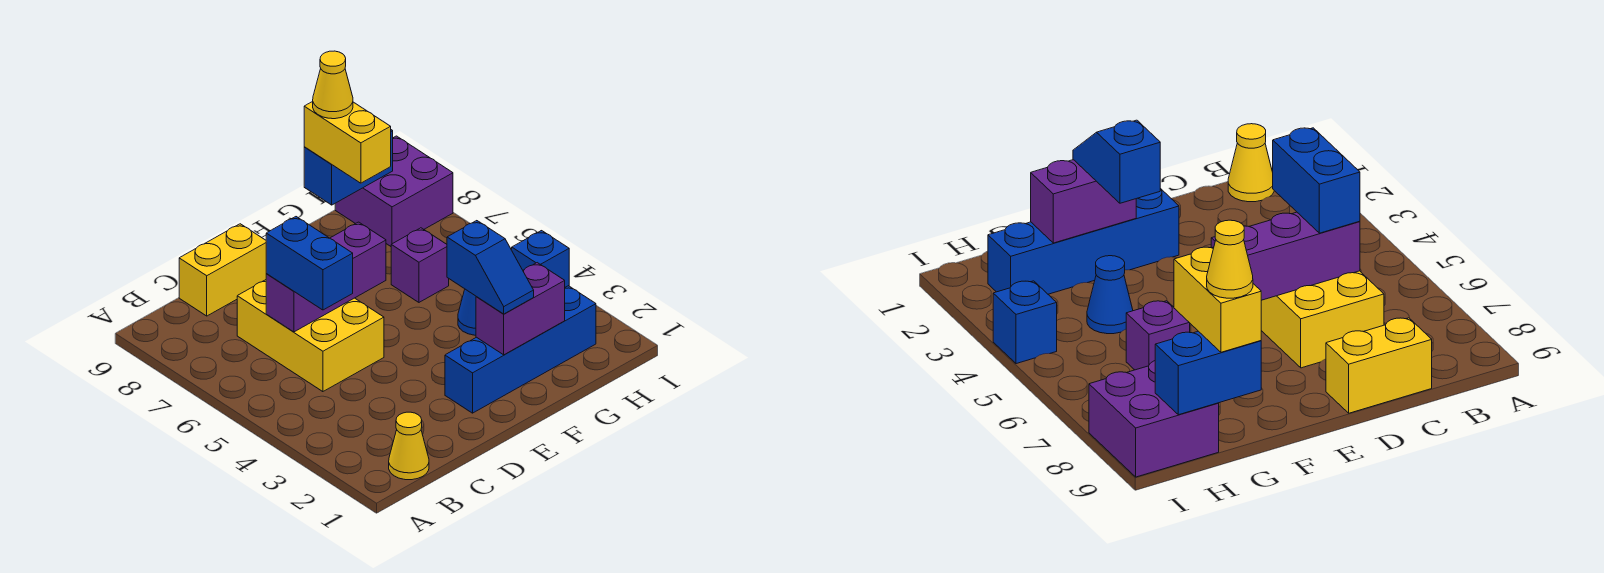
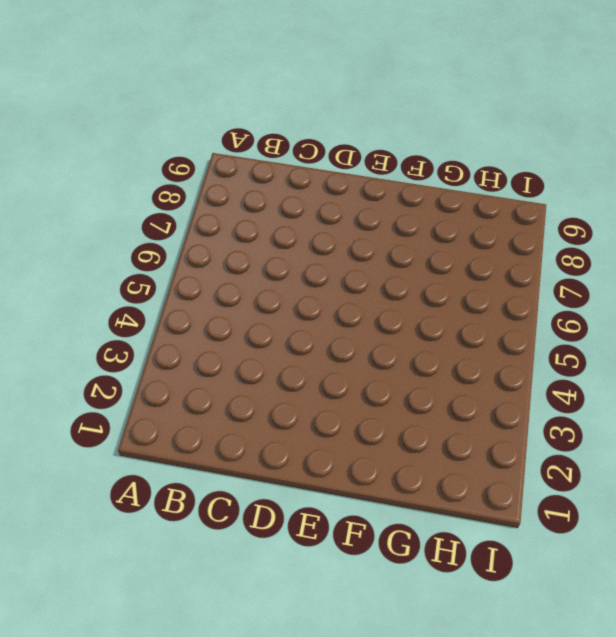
none -> yellow 1x1 cone [389,412,429,480]
none -> yellow 2x3 brick [237,280,384,392]
none -> yellow 1x2 brick [179,224,266,316]

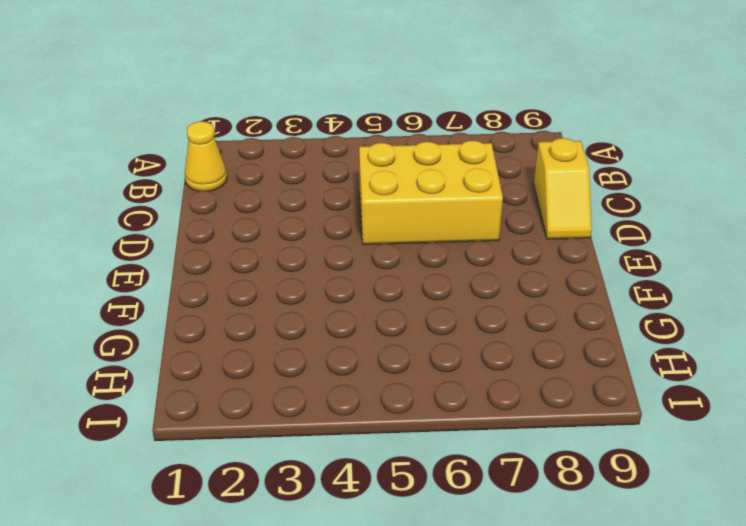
yellow 1x2 slope [534,138,592,239] -> yellow 1x2 brick [179,224,266,316]
none -> blue 1x4 brick [445,286,596,413]
none -> blue 1x1 cone [458,289,476,335]
none -> purple 1x1 brick [391,228,449,302]

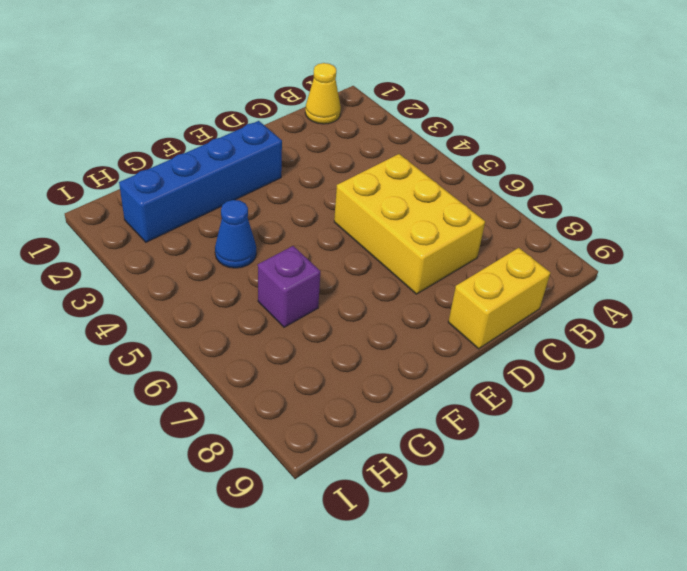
none -> purple 2x2 brick [335,136,453,246]
none -> blue 1x1 brick [512,231,569,287]
none -> purple 1x3 brick [266,222,386,332]

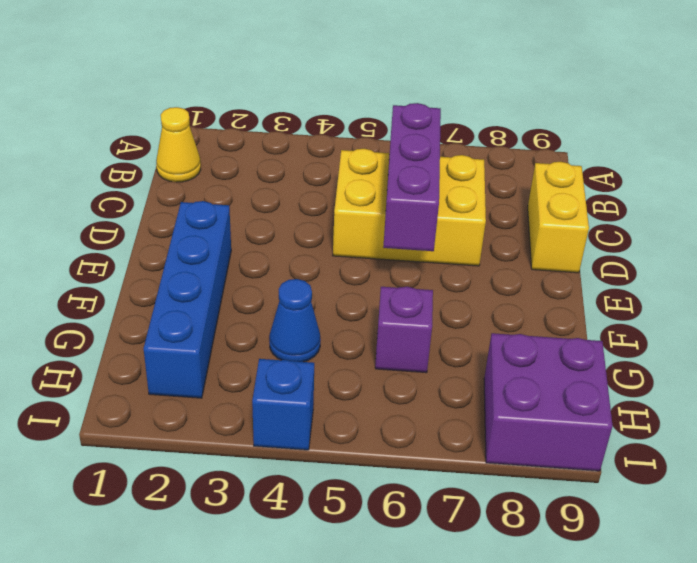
none -> purple 1x2 brick [476,263,565,355]
none -> blue 1x2 brick [304,130,393,205]
none -> blue 1x2 brick [266,217,353,310]

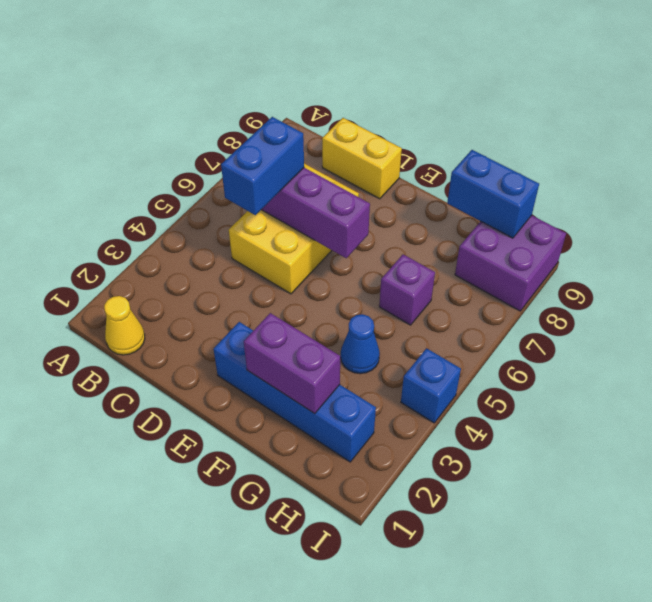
none -> blue 1x2 slope [447,221,534,314]
none -> yellow 1x2 brick [304,101,391,183]
none -> yellow 1x1 cone [313,51,353,119]

